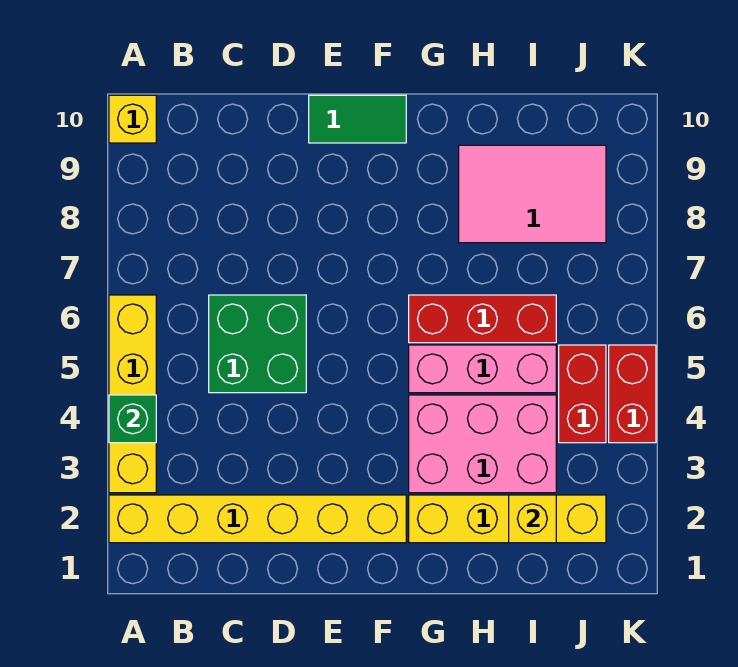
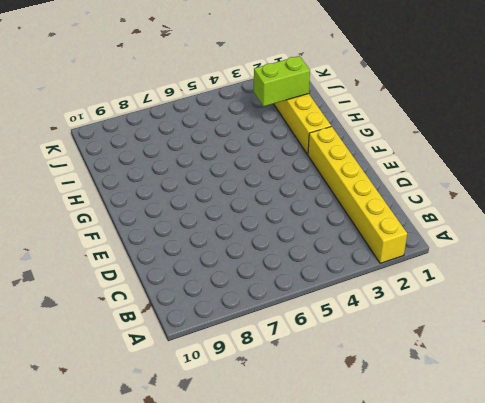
lime 1x2 brick [254,56,310,106] -> yellow 1x1 brick [509,495,556,543]
none -> yellow 1x4 brick [109,295,156,493]
none -> yellow 1x1 brick [109,95,156,143]
none -> green 2x2 brick [209,295,306,393]

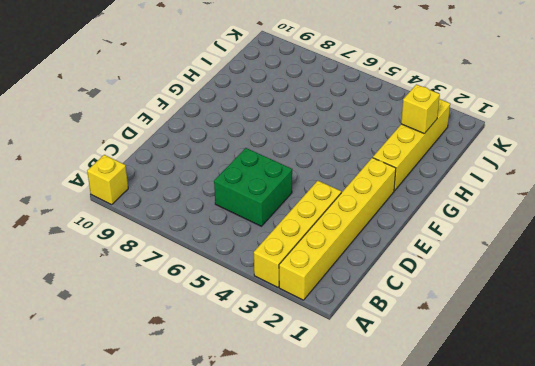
yellow 1x4 brick [254,181,341,287] -> yellow 1x4 brick turned to [109,295,156,493]
none -> green 1x2 tile [309,95,406,143]
none -> pink 2x3 brick [409,395,556,493]
none -> pink 1x3 brick [409,345,556,393]

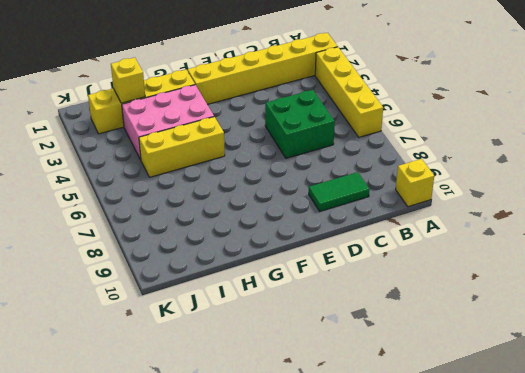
green 1x2 tile [309,172,369,211] -> green 1x2 tile moved to [309,95,406,143]
yellow 1x3 brick [139,117,225,177] -> pink 1x3 brick [409,345,556,393]
none -> red 1x3 brick [409,295,556,343]
none -> pink 2x3 tile [459,145,606,243]
none -> red 1x2 brick [559,345,606,443]

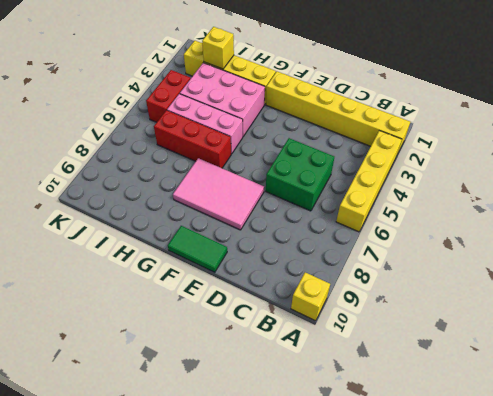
pink 2x3 tile [173,158,264,230] -> pink 2x3 tile moved to [459,145,606,243]
none -> red 1x2 brick [609,345,656,443]
none -> green 1x1 brick [109,395,156,443]

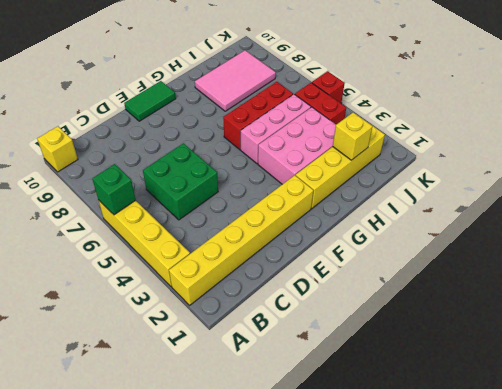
green 1x1 brick [92,164,136,215] -> green 1x1 brick moved to [109,395,156,443]
red 1x1 brick [312,71,345,103] -> red 1x2 brick [609,345,656,443]

